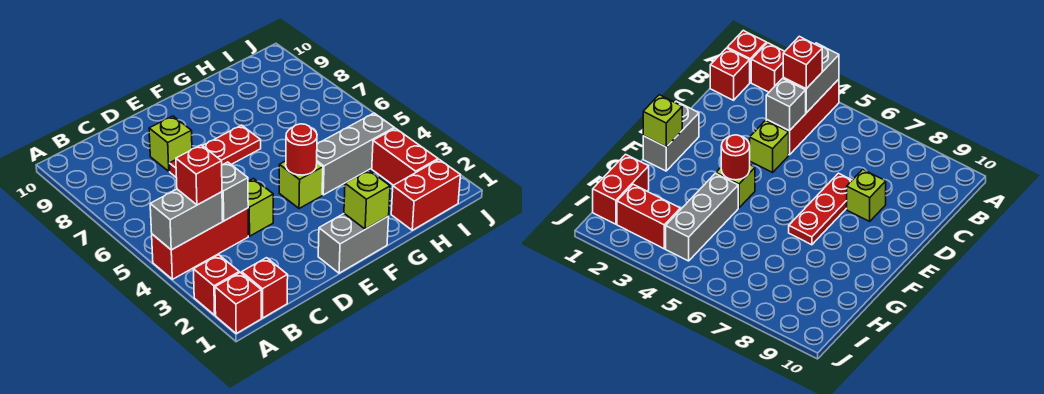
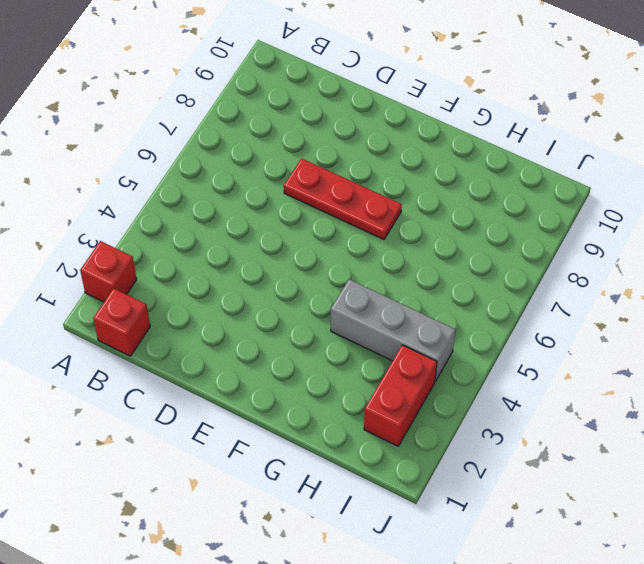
none -> red 1x1 brick [215,273,261,333]
none -> red 1x3 brick [152,208,248,279]
none -> lime 1x1 brick [248,179,273,236]

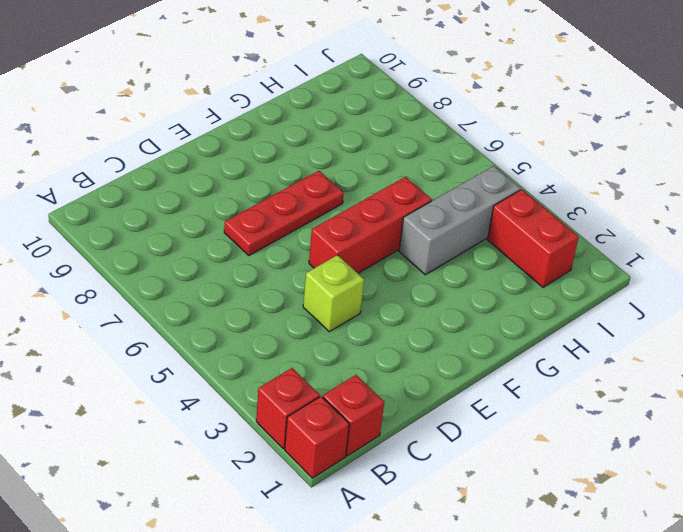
red 1x3 brick [309,177,432,273] -> red 1x3 brick moved to [152,208,248,279]
none -> lime 1x1 brick [149,116,192,171]
none -> grey 1x2 brick [318,214,389,273]
none -> lime 1x1 brick [279,161,323,209]

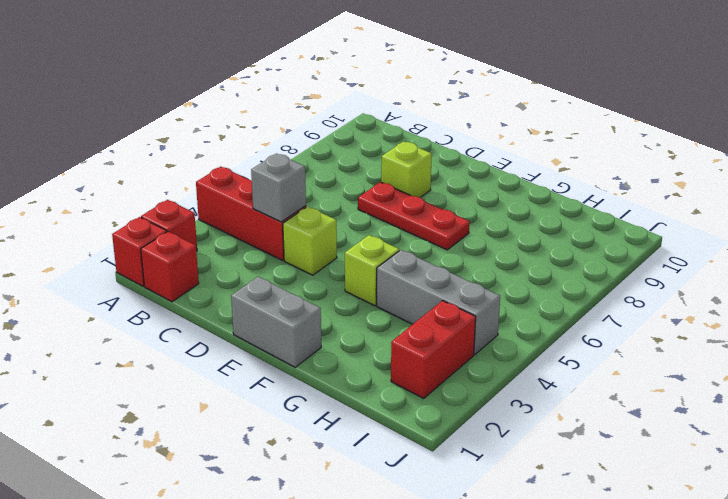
none -> red 1x2 brick [391,160,460,230]
none -> grey 1x2 brick [150,189,223,250]
none -> lime 1x1 brick [344,170,390,229]

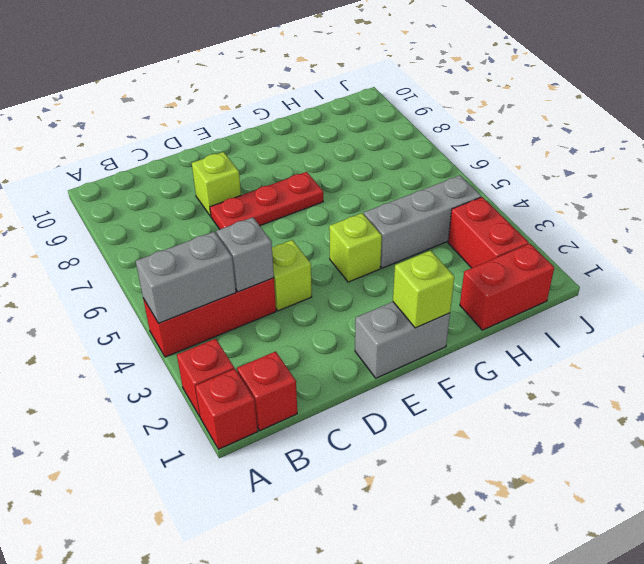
none -> red 1x1 round brick [286,124,317,175]
none -> red 1x1 brick [176,145,222,205]

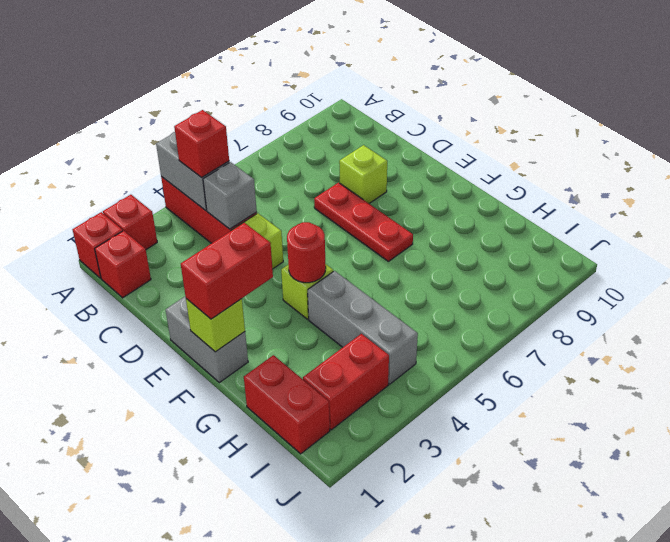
red 1x2 brick [181,223,273,319] -> none

